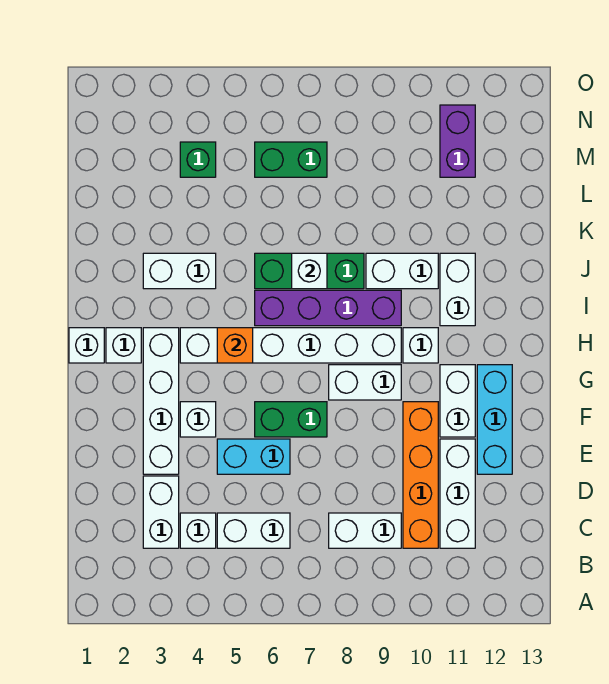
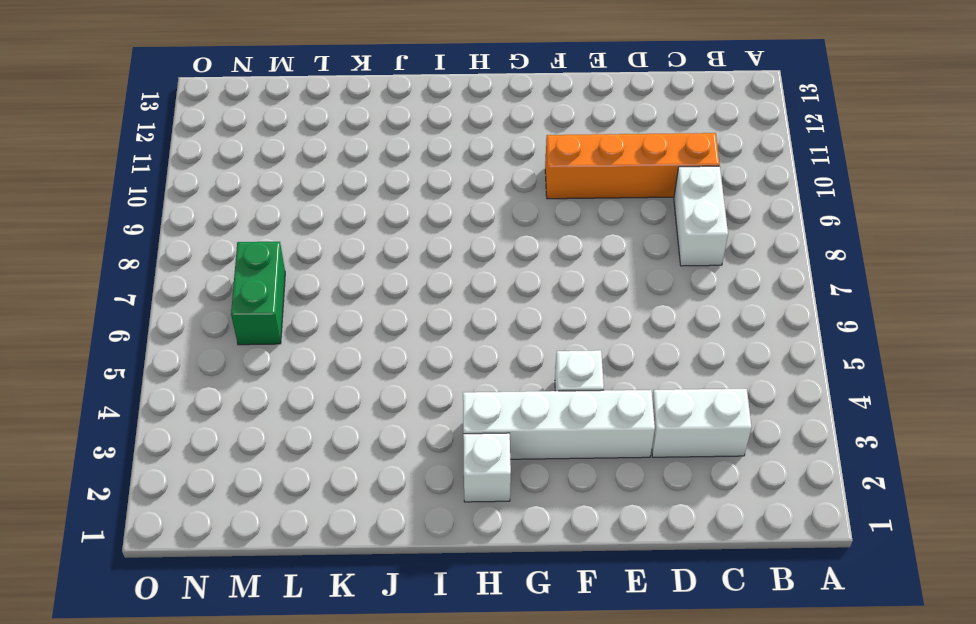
none -> white 1x1 brick [180,513,216,548]
none -> white 1x2 brick [217,513,290,548]
none -> white 1x3 brick [440,439,475,548]

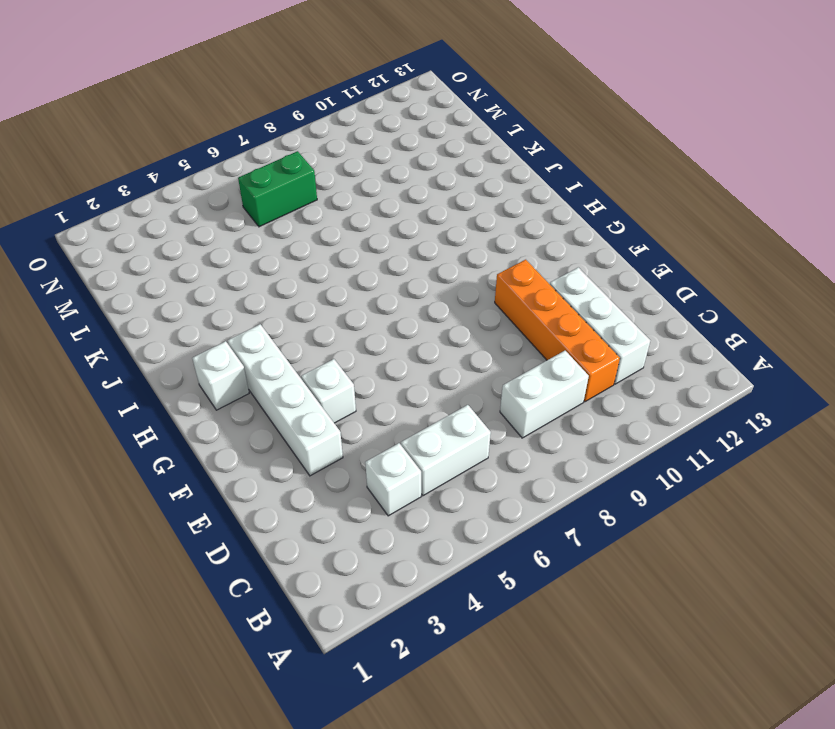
none -> white 1x2 brick [143,476,179,548]
none -> cyan 1x2 brick [217,439,290,474]
none -> cyan 1x3 brick [477,365,512,474]

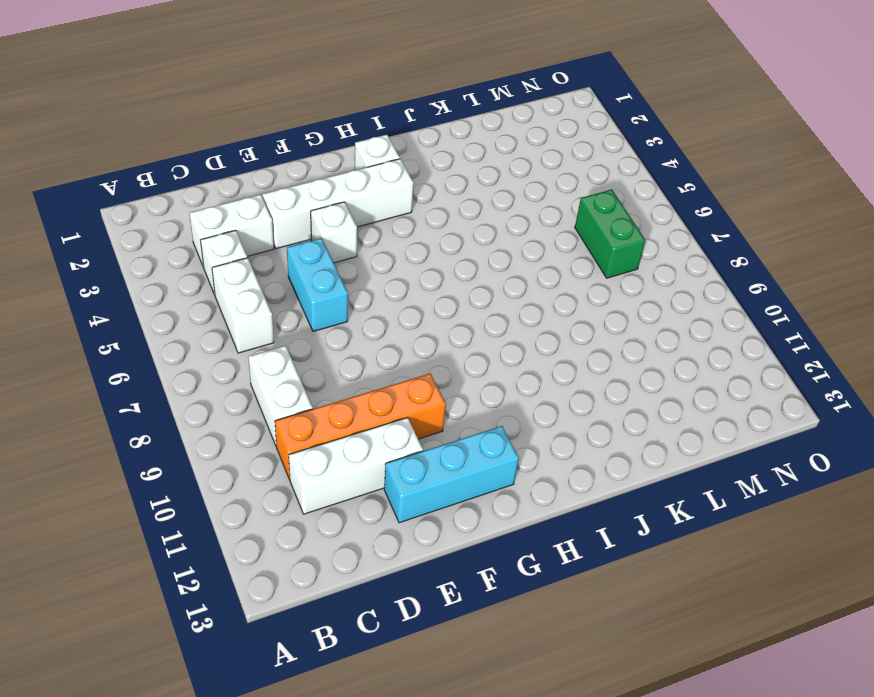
none -> green 1x2 brick [255,402,327,437]
none -> white 1x2 brick [440,365,475,437]
none -> white 1x2 brick [329,365,401,400]

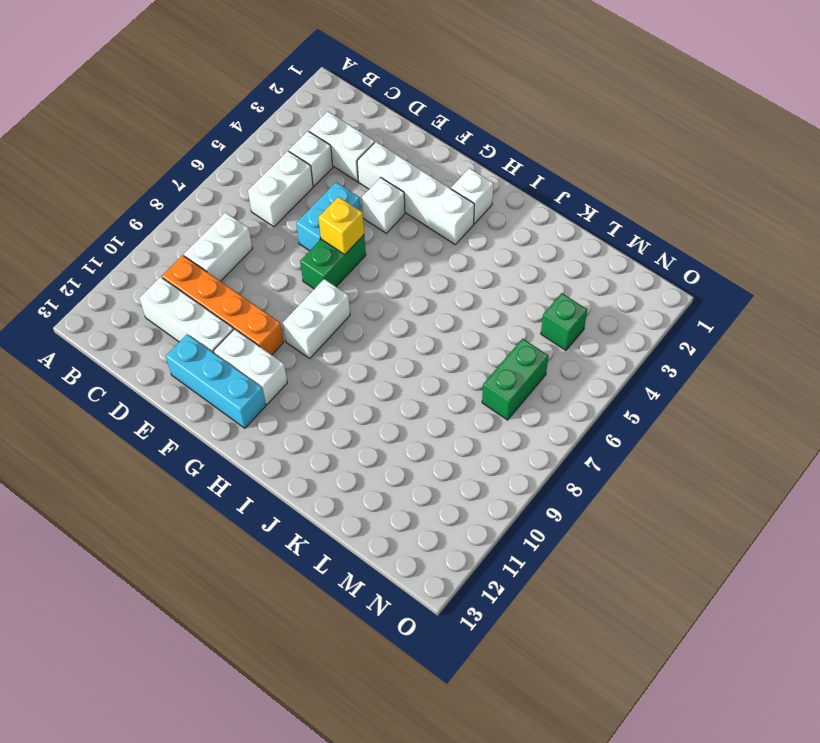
yellow 1x1 brick [318,197,364,254] -> none
none -> white 1x1 brick [69,328,104,363]
none -> white 1x6 brick [180,328,401,363]
none -> white 1x1 brick [403,328,438,363]

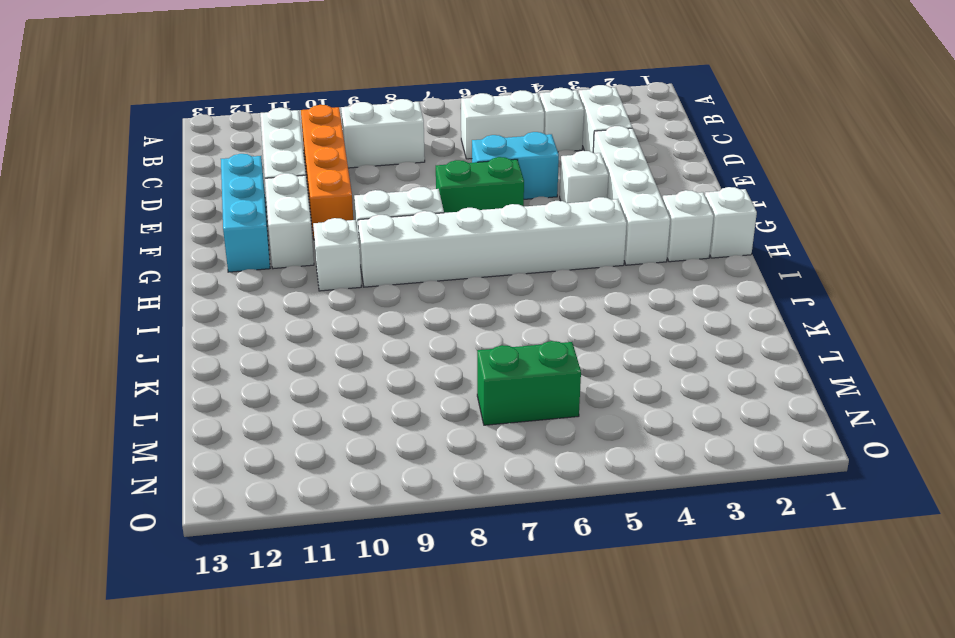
none -> purple 1x4 brick [255,290,401,326]
none -> white 1x2 brick [440,253,475,326]
none -> white 1x2 brick [143,253,216,289]

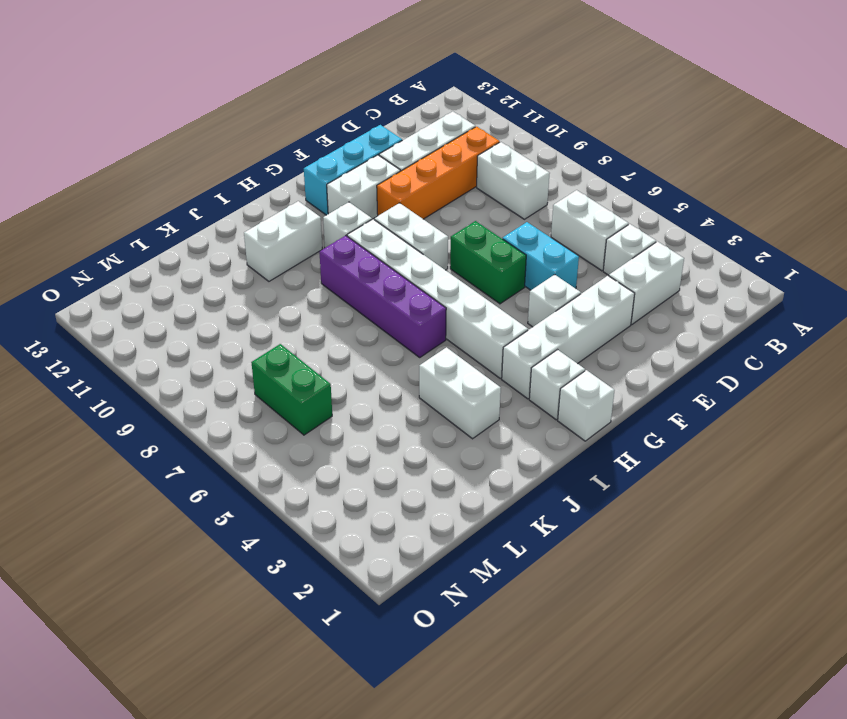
none -> green 1x3 brick [255,253,364,289]
none -> white 1x2 brick [366,253,438,289]
none -> green 1x1 brick [180,142,216,177]

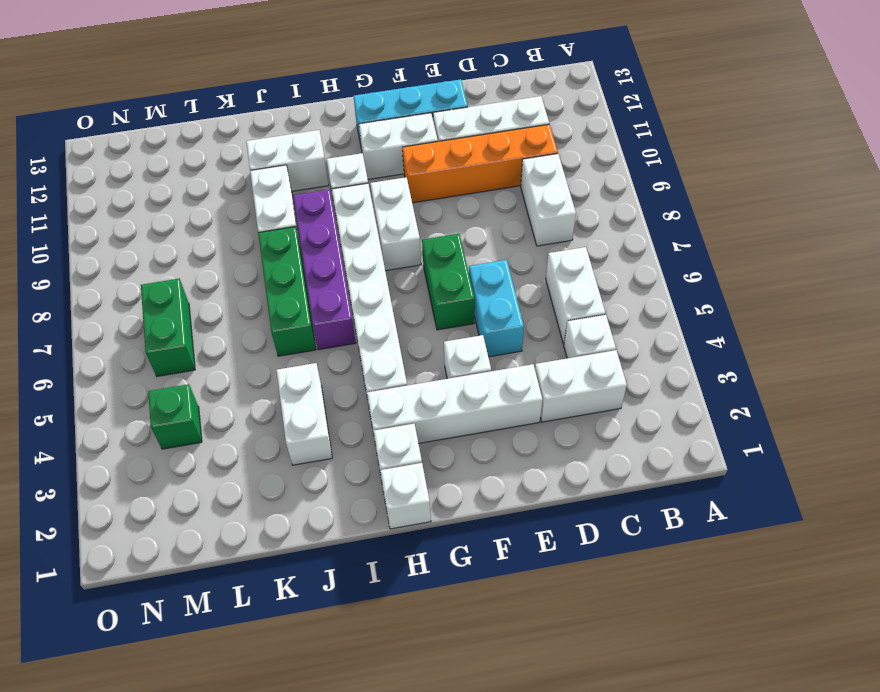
none -> purple 1x2 brick [440,105,475,177]
none -> orange 1x1 brick [217,328,253,363]
none -> white 1x1 brick [292,253,327,289]

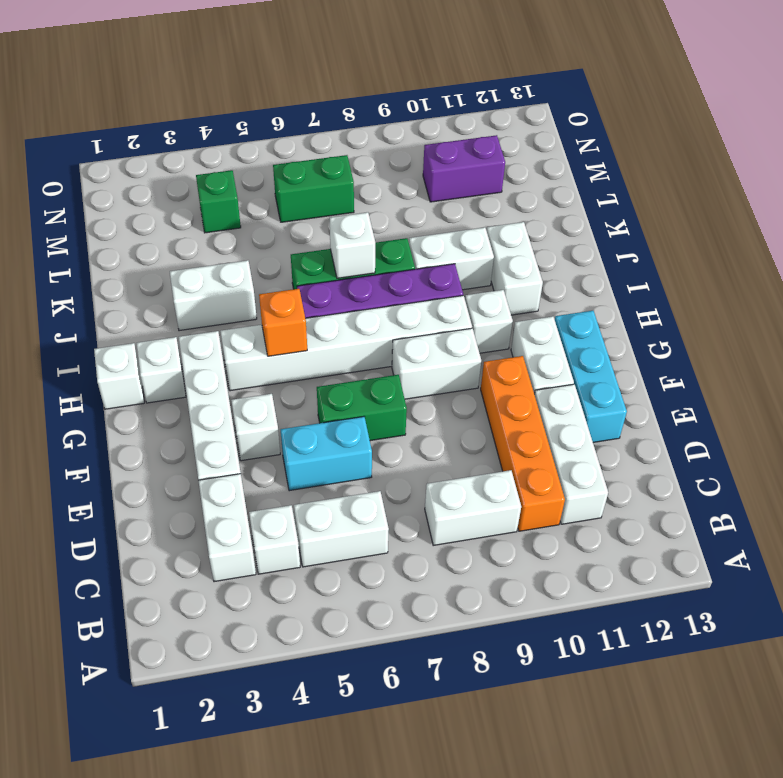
purple 1x2 brick [423,135,505,202] -> purple 1x2 brick turned to [440,105,475,177]

